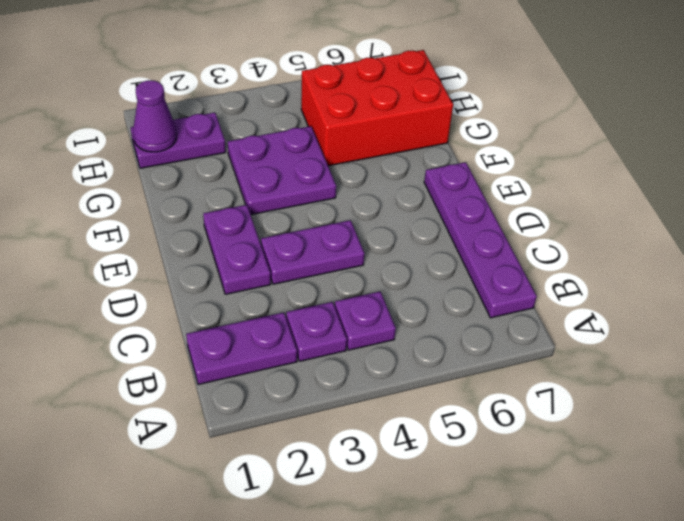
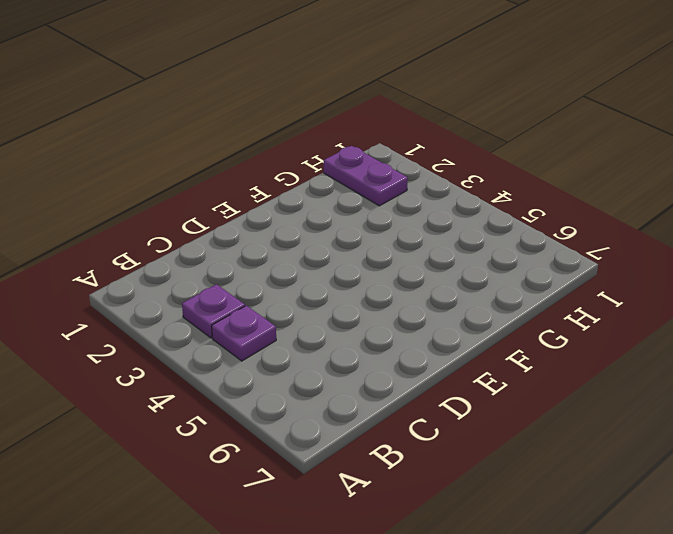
none -> purple 1x2 plate [186,312,297,385]
none -> purple 1x4 plate [424,162,537,318]

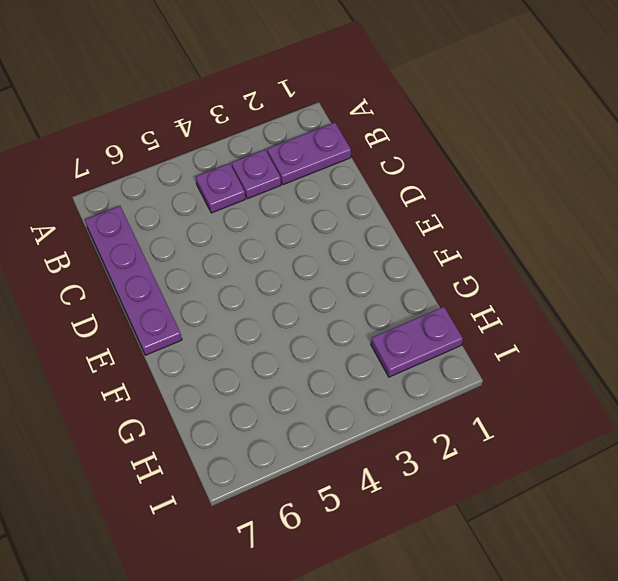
none -> purple 1x2 plate [203,205,271,294]
none -> purple 1x2 plate [261,220,365,284]

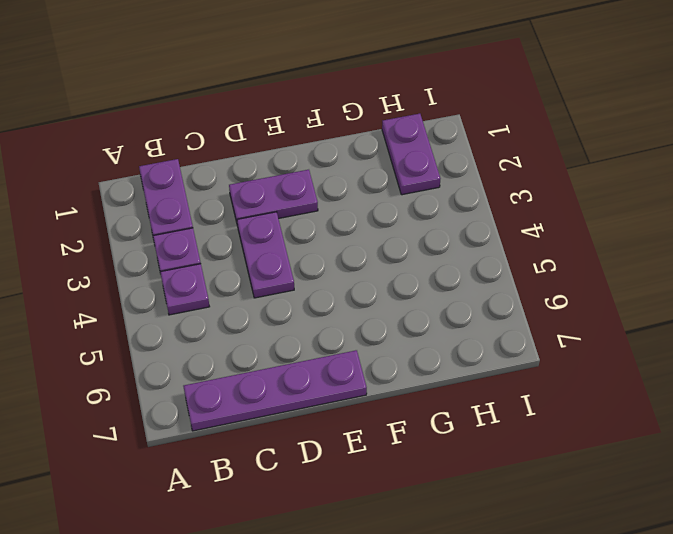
none -> purple 2x2 plate [228,126,336,215]
none -> red 2x3 brick [301,50,453,166]

